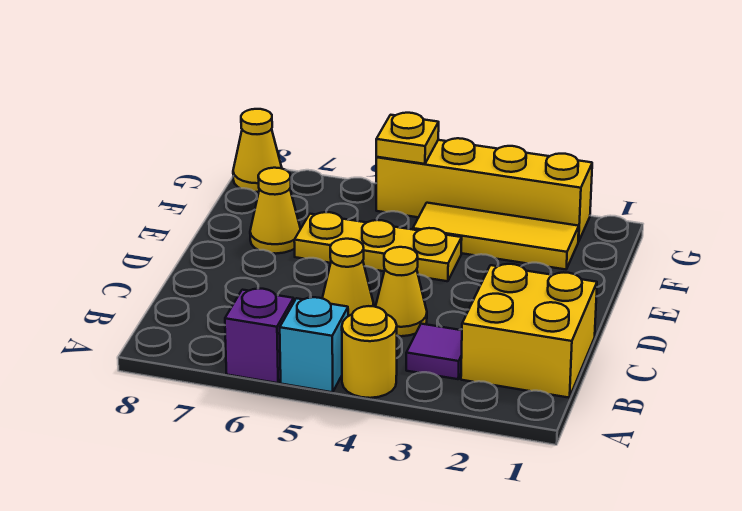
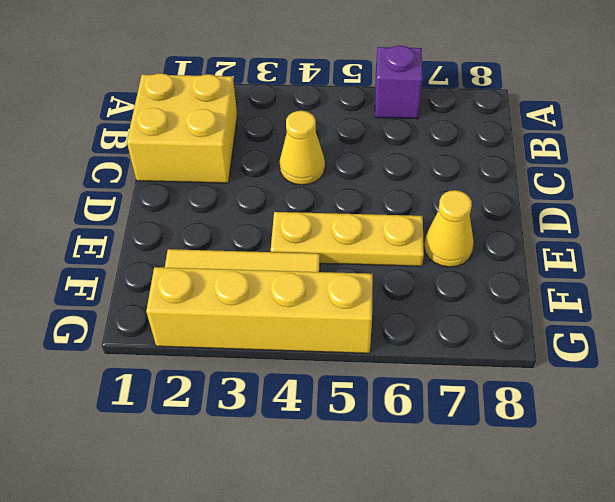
none -> yellow 1x1 round brick [342,306,397,398]
none -> cyan 1x1 brick [280,297,348,392]
none -> purple 1x1 tile [406,324,462,379]

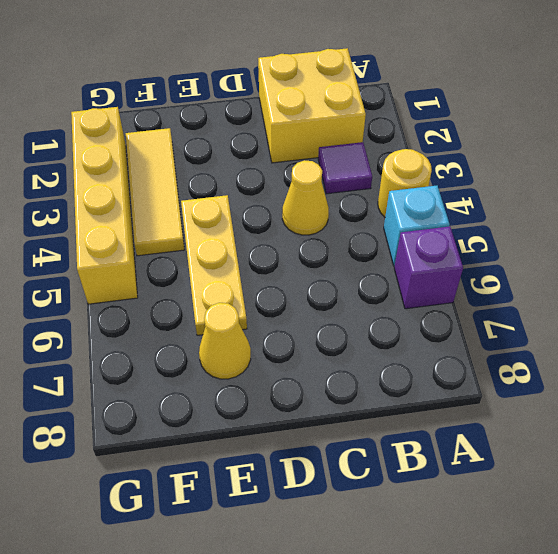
none -> yellow 1x1 cone [322,239,374,316]
none -> yellow 1x1 cone [233,109,282,192]
none -> yellow 1x1 plate [376,113,439,164]

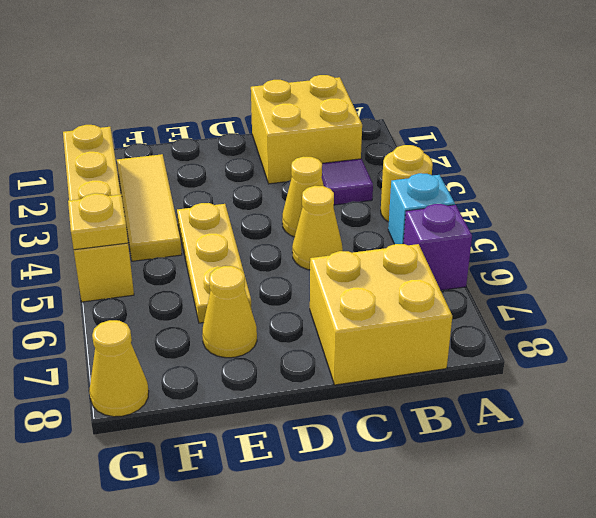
yellow 2x2 brick [310,244,452,385] -> none

